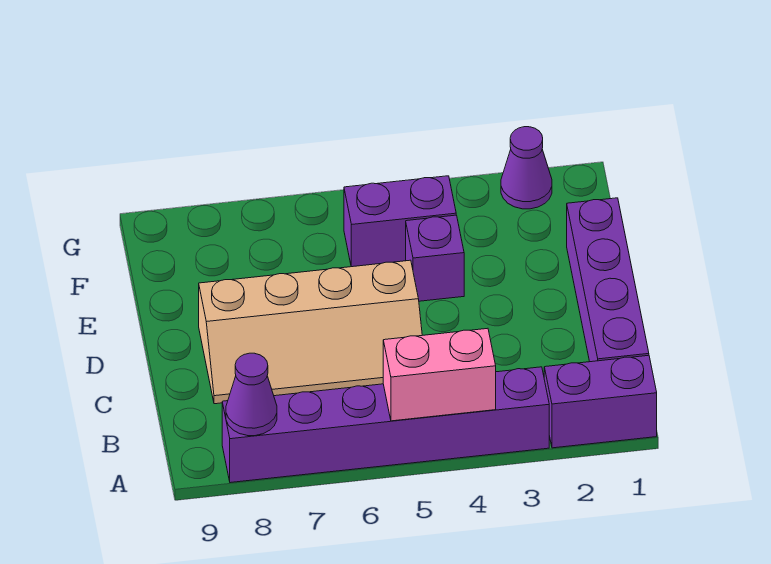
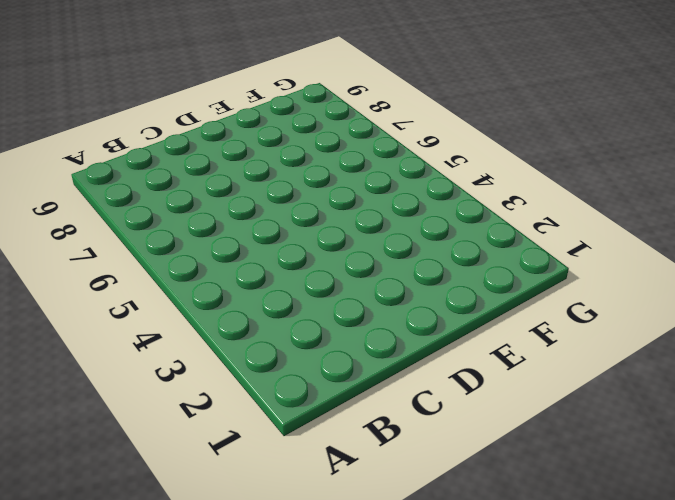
none -> purple 1x2 brick [544,355,657,448]
none -> purple 1x6 brick [222,367,549,483]

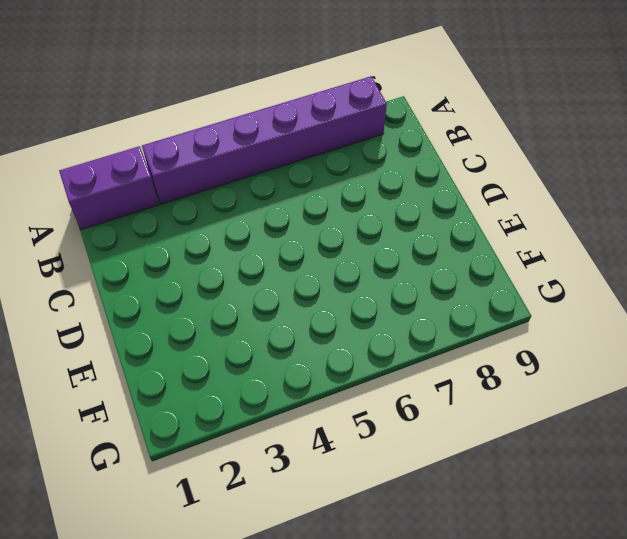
none -> purple 1x4 brick [567,198,649,362]
none -> tan 2x4 slope [199,260,422,404]

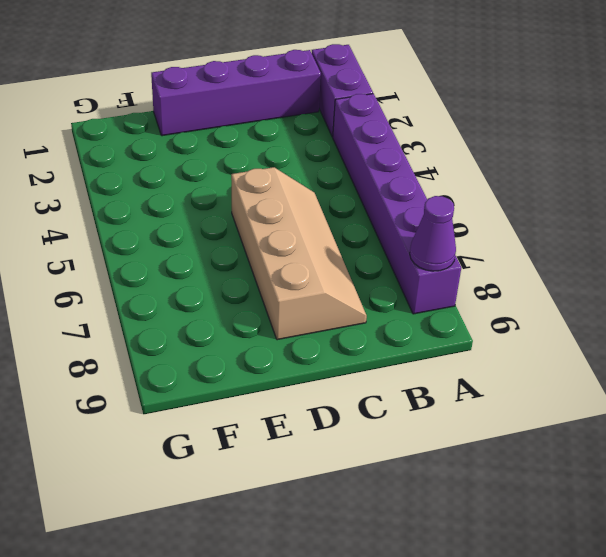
none -> purple 1x1 brick [406,215,464,301]
none -> purple 1x2 brick [344,176,456,267]

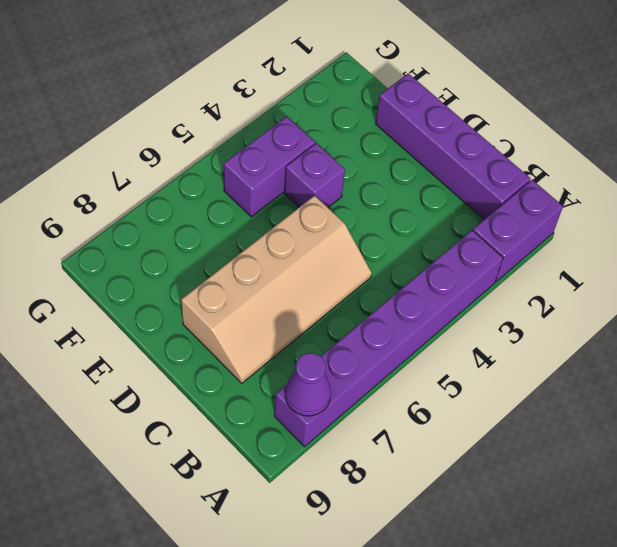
none -> purple 1x1 cone [501,127,552,209]
none -> pink 1x2 brick [383,328,496,421]

